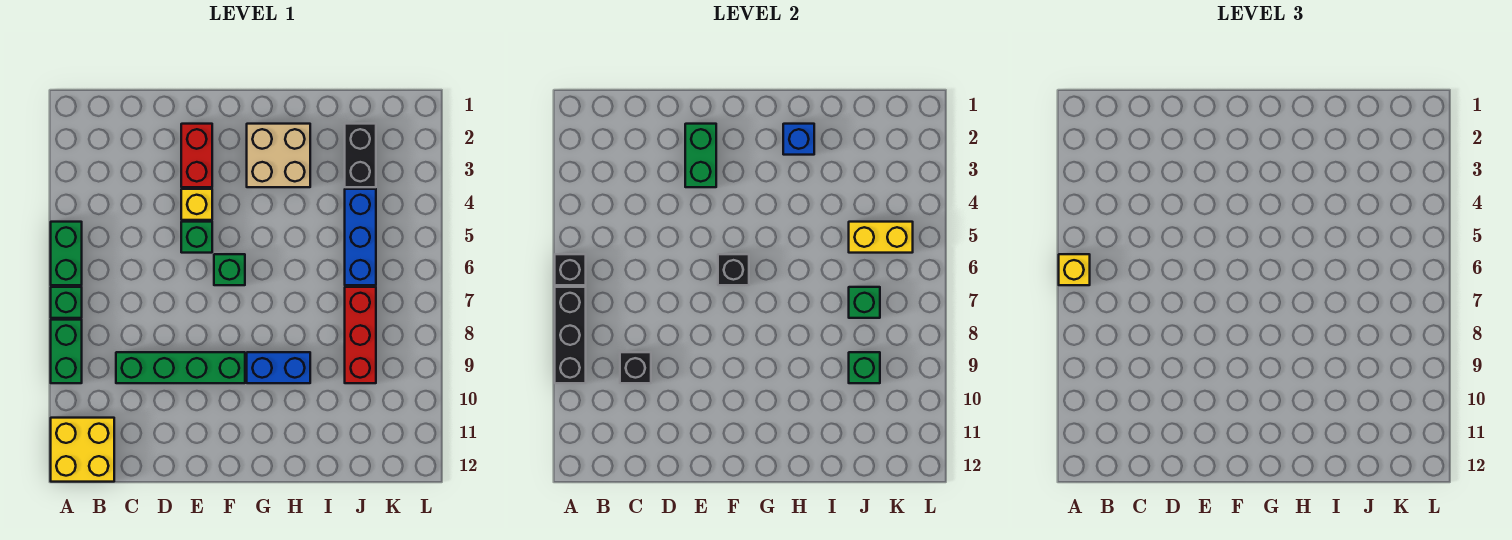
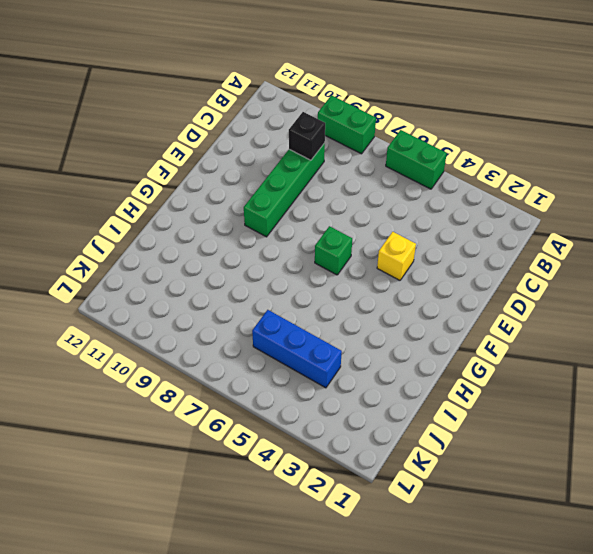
none -> green 1x1 brick [51,287,82,318]
none -> yellow 2x2 brick [51,418,114,482]
none -> red 1x2 brick [181,124,212,187]

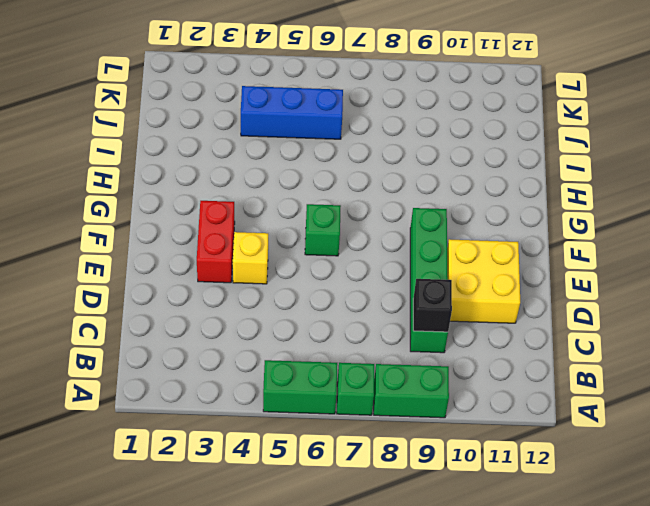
yellow 2x2 brick [447,239,520,323] -> yellow 2x2 brick moved to [51,418,114,482]
red 1x2 brick [197,201,235,283] -> red 1x2 brick turned to [181,124,212,187]
none -> green 1x1 brick [181,222,212,253]
none -> tan 2x2 brick [247,124,310,187]
none -> blue 1x2 brick [247,352,310,383]

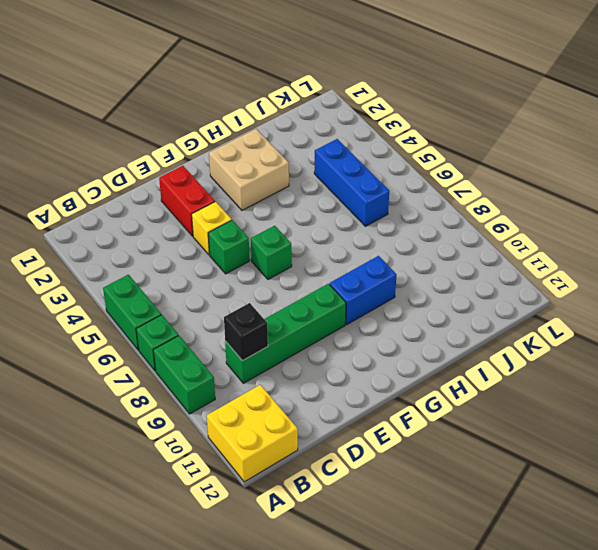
none -> black 1x2 brick [345,124,376,187]
none -> red 1x3 brick [345,287,376,383]
none -> black 1x1 brick [555,254,586,285]

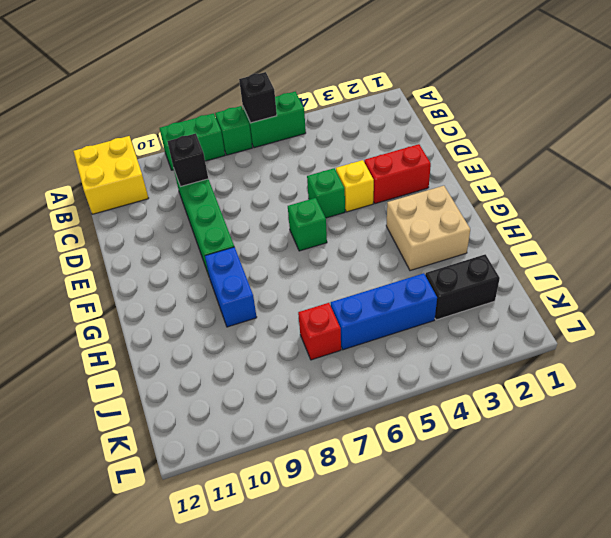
red 1x1 brick [298,303,341,360] -> red 1x3 brick [345,287,376,383]
none -> black 1x3 brick [555,287,586,383]
none -> green 1x2 brick [685,124,716,187]
none -> black 1x1 brick [718,254,749,285]

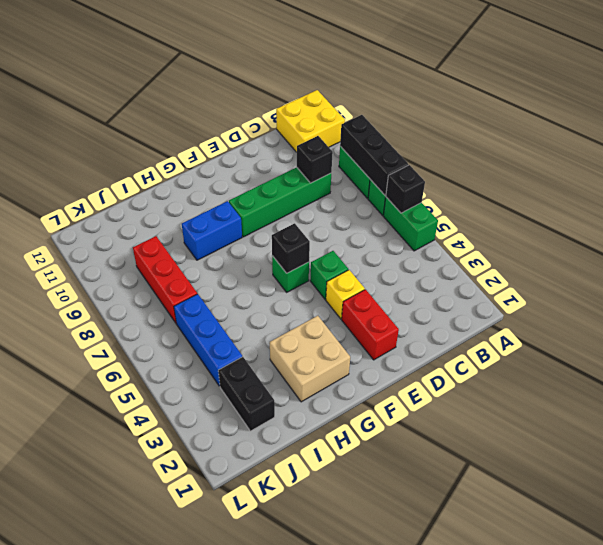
none -> green 1x2 brick [685,124,716,187]
none -> blue 1x1 brick [783,124,814,155]
none -> yellow 1x2 brick [849,222,913,253]

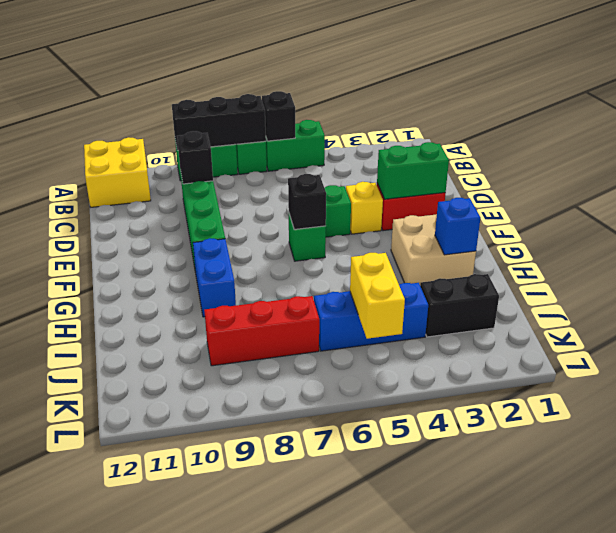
none -> green 1x1 brick [849,287,880,318]
none -> green 1x1 brick [849,352,880,383]
none -> yellow 1x1 brick [1059,254,1090,285]

